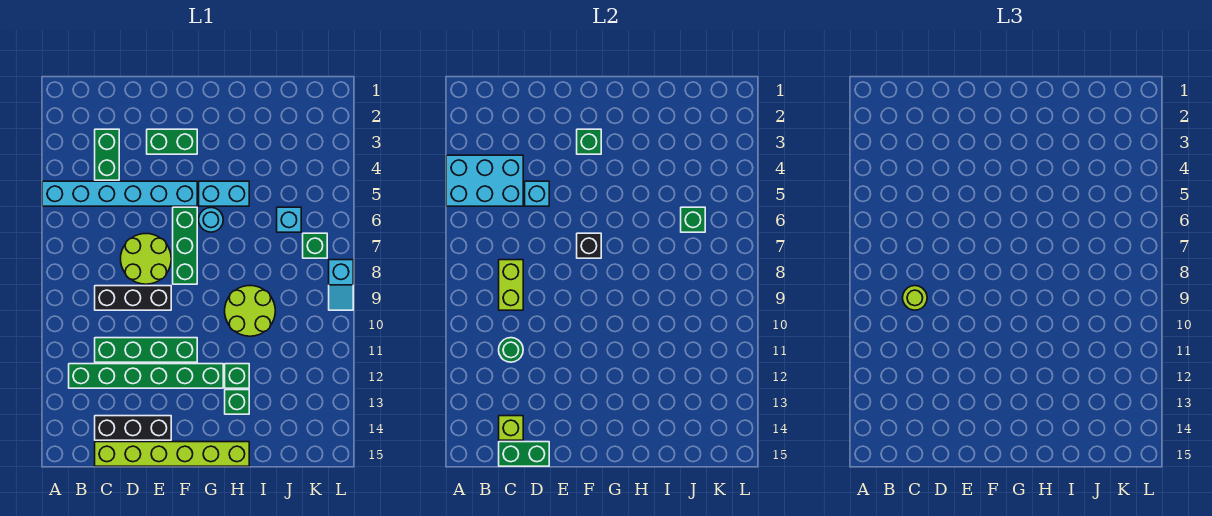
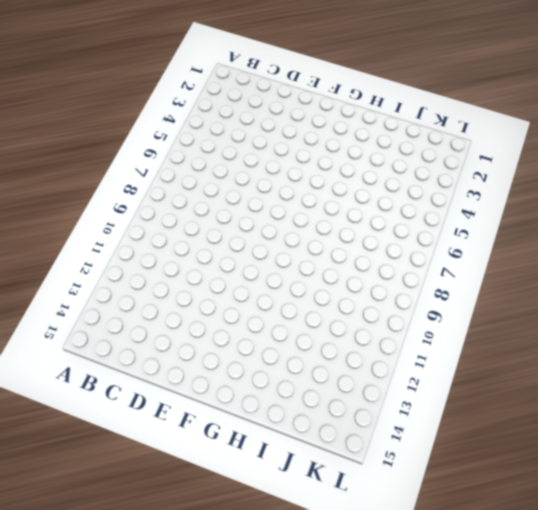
none -> cyan 1x6 brick [42,181,197,206]
none -> green 1x6 brick [69,364,223,388]
none -> green 1x2 brick [95,129,119,180]

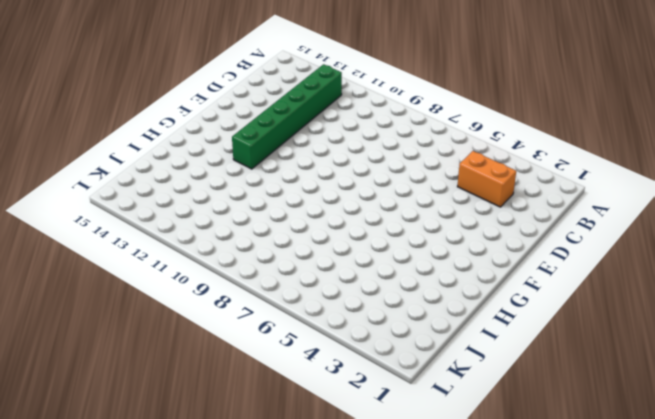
orange 1x2 brick [457,151,516,207] -> green 1x2 brick [95,129,119,180]
none -> cyan 1x6 brick [42,181,197,206]
none -> black 1x3 brick [95,286,171,310]
none -> green 1x4 brick [95,338,197,362]

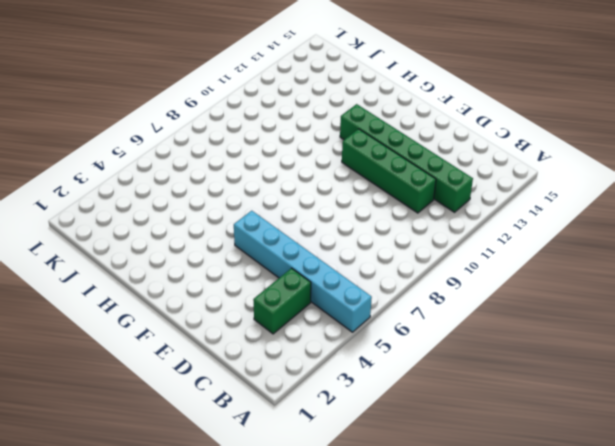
none -> black 1x3 brick [95,286,171,310]
none -> black 1x3 brick [95,416,171,440]
none -> lime 1x6 brick [95,442,249,466]

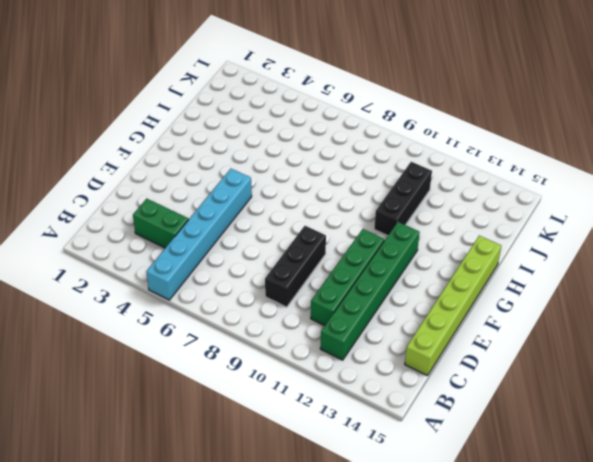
black 1x3 brick [374,162,432,236] -> black 1x3 brick moved to [95,416,171,440]
none -> lime 2x2 round brick [121,234,171,284]
none -> green 1x2 brick [147,129,197,154]
none -> green 1x3 brick [173,207,197,284]

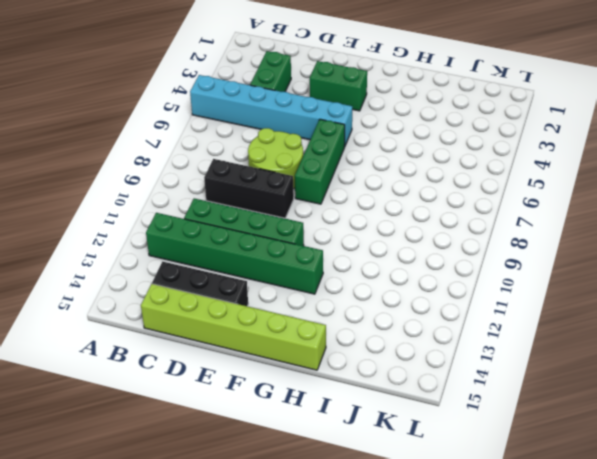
none -> cyan 1x2 brick [199,181,249,206]
none -> cyan 1x1 round brick [199,208,223,232]
none -> lime 2x2 round brick [225,286,275,336]

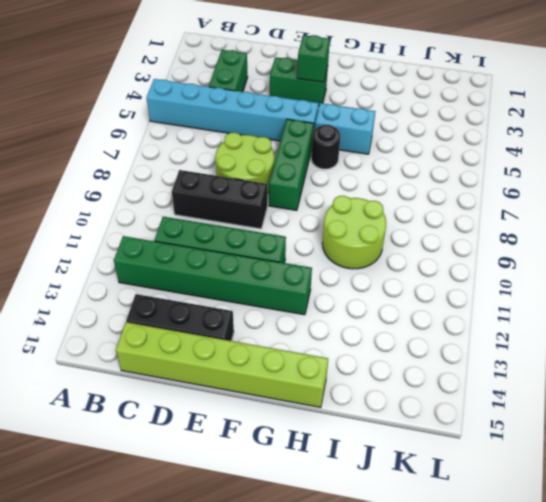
black 1x1 round brick [311,125,340,169] -> cyan 1x1 round brick [199,208,223,232]
none -> green 1x1 brick [225,364,249,388]
none -> green 1x1 brick [225,390,249,414]
none -> cyan 1x1 brick [277,207,301,232]

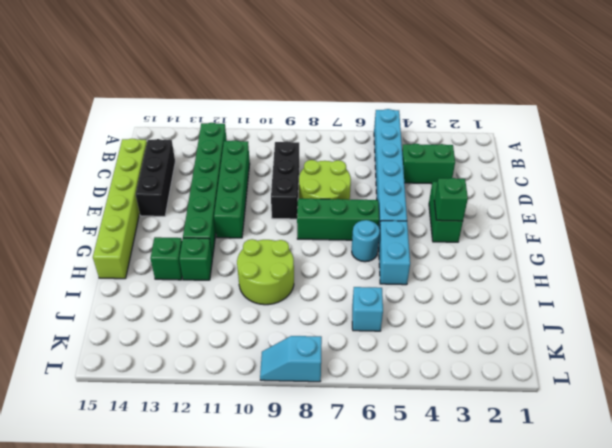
none -> green 1x1 brick [303,233,327,258]
none -> cyan 2x3 brick [446,155,523,206]
none -> lime 1x2 brick [499,260,523,310]

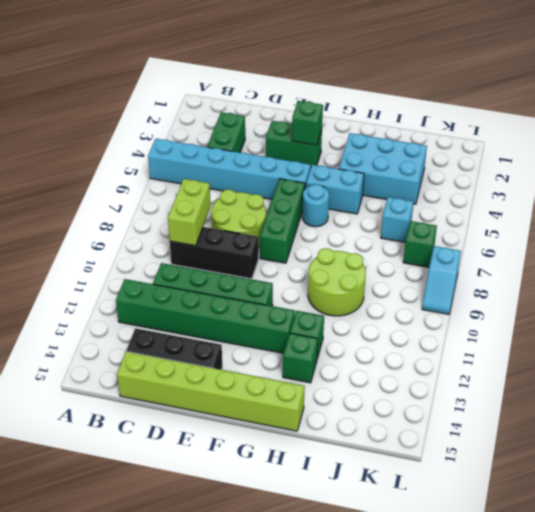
cyan 2x3 brick [339,133,427,204] -> cyan 2x3 brick moved to [446,155,523,206]
none -> green 1x1 round brick [499,338,523,362]
none -> lime 1x1 brick [499,416,523,440]
none -> green 1x2 brick [499,442,549,466]

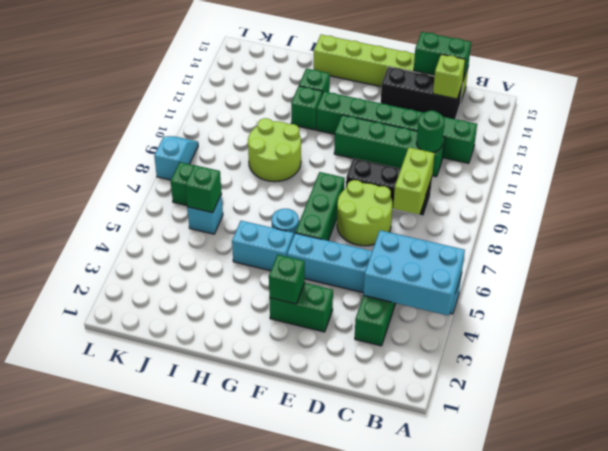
none -> cyan 1x1 brick [525,181,549,206]
none -> black 1x1 brick [577,233,601,258]
none -> lime 1x1 round brick [903,286,927,310]

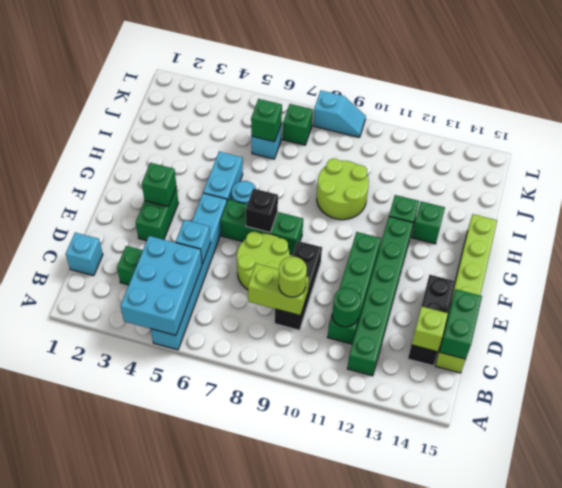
cyan 1x1 brick [66,233,103,276] -> none

